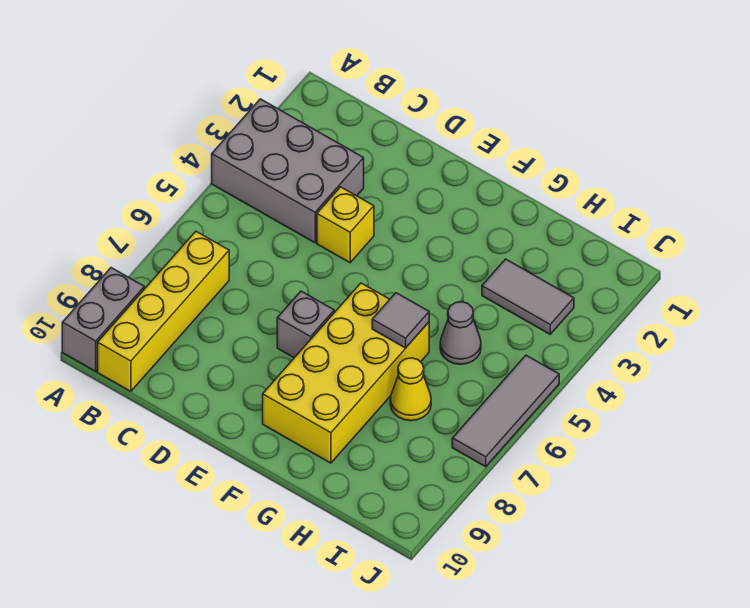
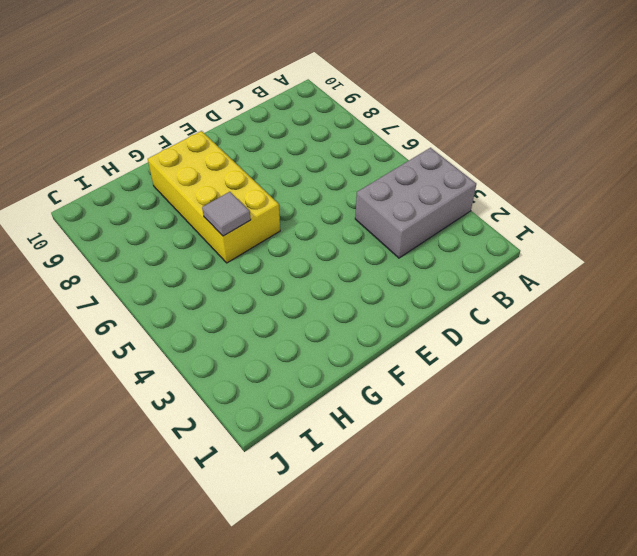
none -> grey 1x2 brick [62,268,144,371]
none -> yellow 1x4 brick [98,232,229,391]

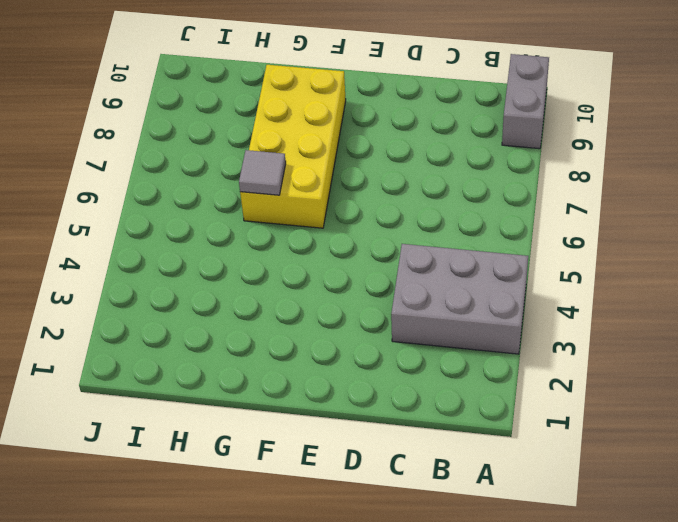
none -> yellow 1x4 brick [98,232,229,391]
none -> yellow 1x1 brick [317,187,374,263]

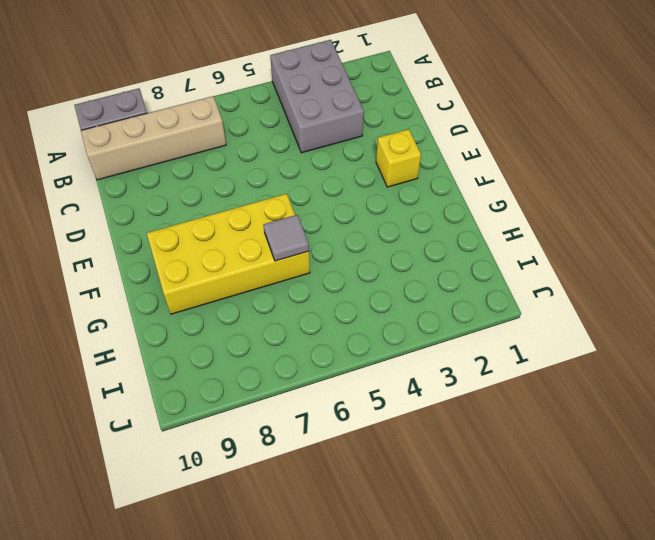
tan 1x4 brick [81,96,226,180] -> yellow 1x4 brick [98,232,229,391]
yellow 1x1 brick [376,129,421,187] -> yellow 1x1 brick moved to [317,187,374,263]
none -> grey 1x1 brick [277,291,334,358]
none -> grey 1x2 tile [482,259,574,334]

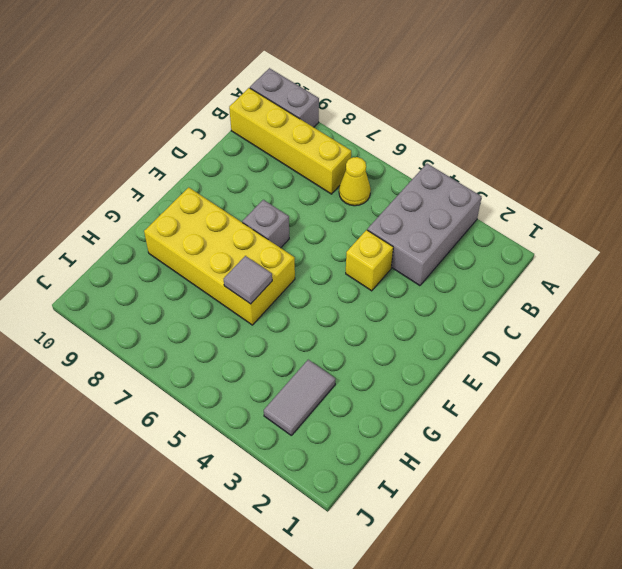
yellow 1x1 cone [339,157,371,206] -> yellow 1x1 cone moved to [390,358,431,421]
none -> grey 1x1 cone [440,302,481,364]
none -> grey 1x3 tile [452,355,559,467]

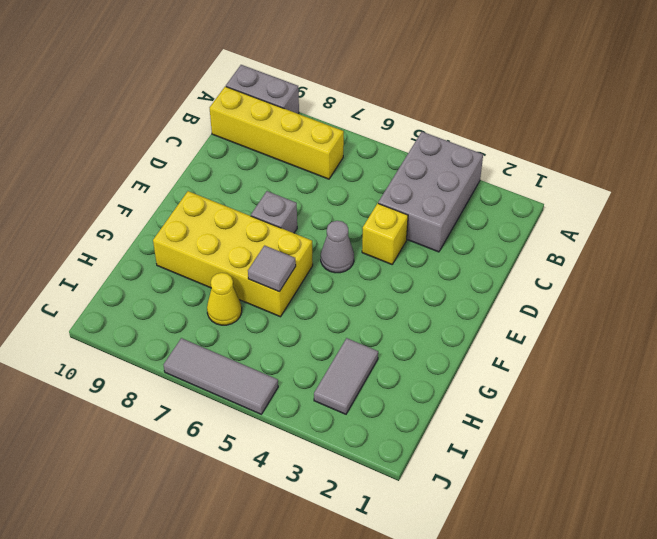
grey 1x1 cone [321,221,354,273] -> grey 1x1 cone moved to [440,302,481,364]

